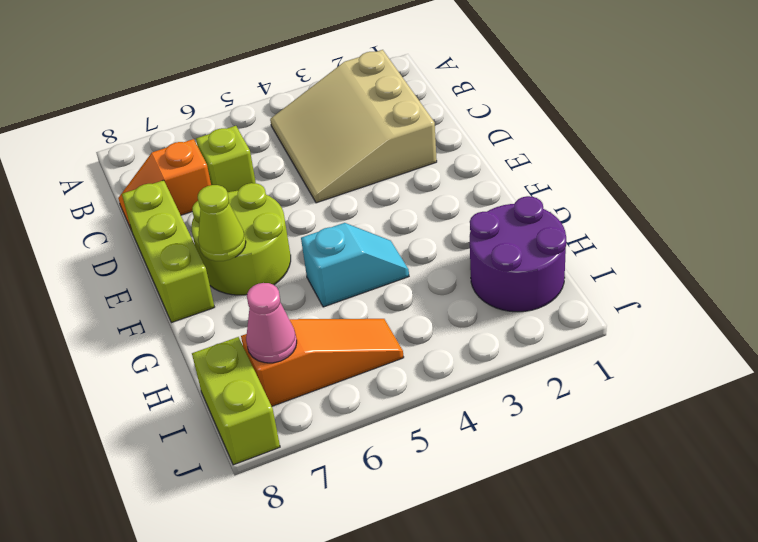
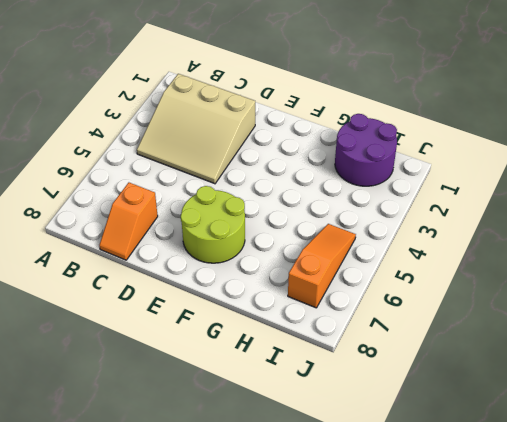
none -> lime 1x1 brick [196,126,256,192]
none -> lime 1x3 brick [122,180,214,323]

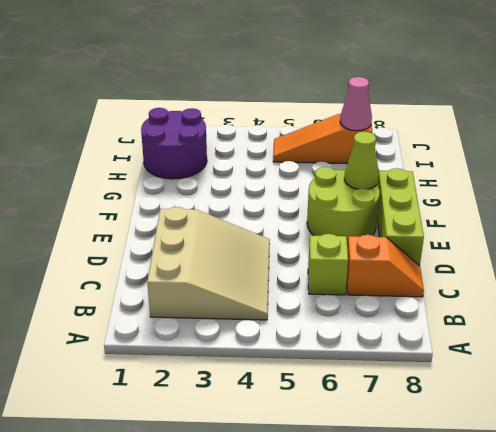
none -> cyan 1x2 slope [301,223,409,307]
none -> lime 1x2 brick [192,337,280,465]

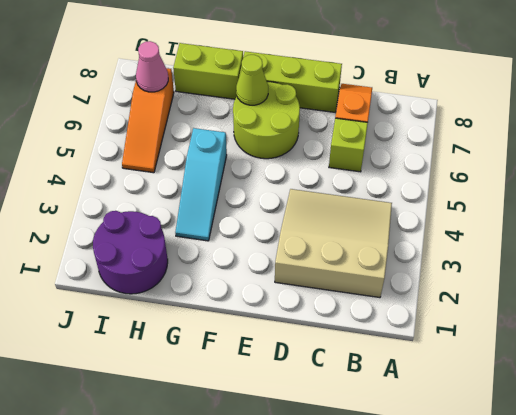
cyan 1x3 slope [175,128,227,241] -> cyan 1x2 slope [301,223,409,307]
lime 1x2 brick [173,43,243,99] -> lime 1x2 brick moved to [192,337,280,465]

